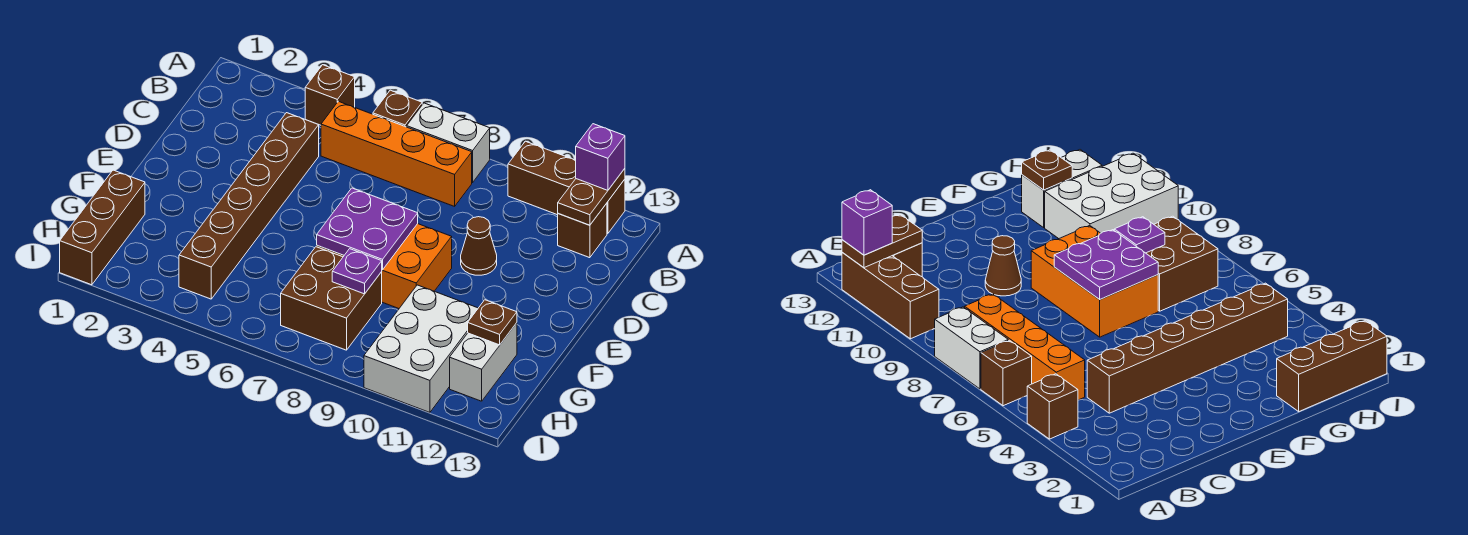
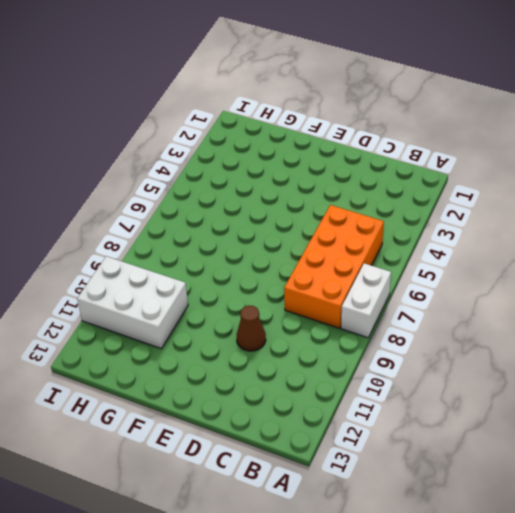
orange 2x4 brick [284,205,384,328] -> orange 1x4 brick [321,101,472,206]
none -> brown 1x1 brick [305,65,355,125]
none -> brown 1x1 brick [373,90,422,127]
none -> brown 1x3 brick [508,141,625,234]

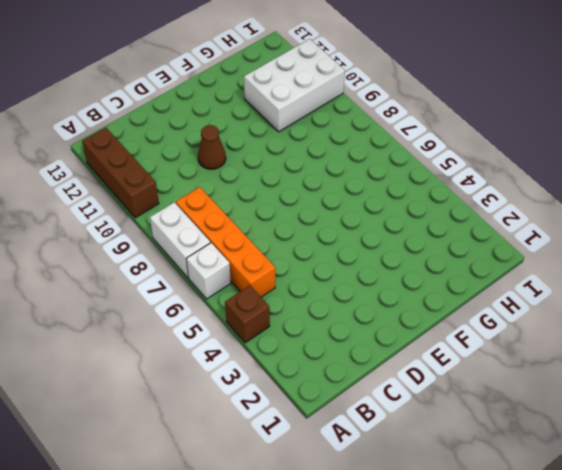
white 1x1 brick [186,243,231,299] -> brown 1x1 brick [373,90,422,127]
none -> brown 1x1 brick [558,203,607,258]
none -> brown 1x6 brick [179,113,319,299]
none -> orange 2x3 brick [317,224,452,309]

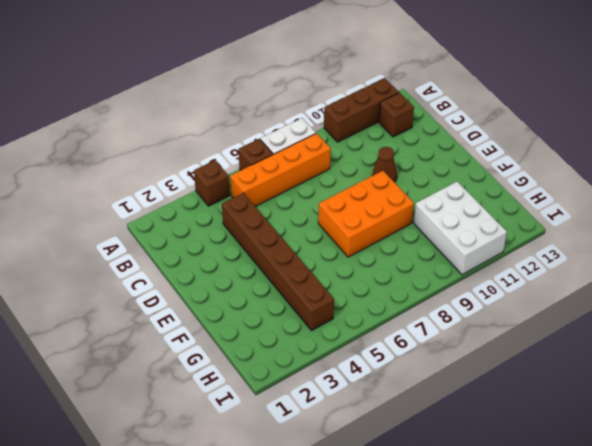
none -> brown 1x3 brick [60,170,145,285]
none -> brown 2x2 brick [281,247,382,350]
none -> white 1x2 brick [450,323,517,401]

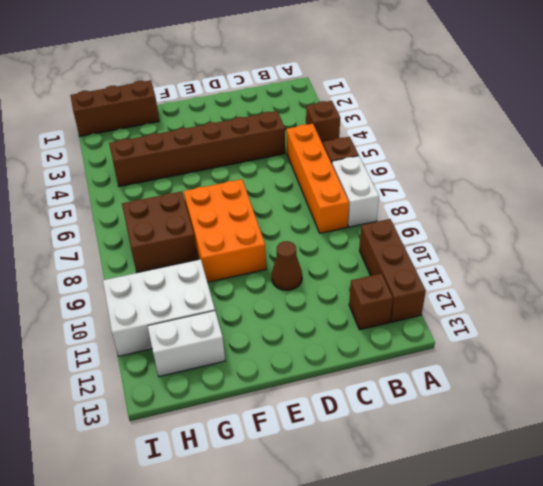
none -> brown 1x2 plate [558,169,625,225]
none -> purple 2x2 plate [317,188,418,270]
none -> purple 1x1 plate [332,249,382,294]

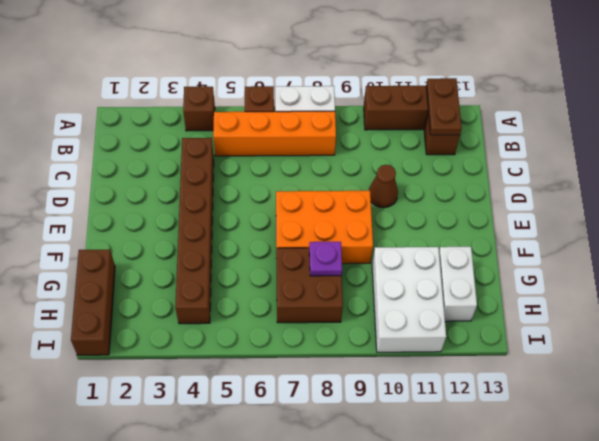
none -> purple 2x2 plate [317,188,418,270]
none -> brown 1x1 plate [468,300,517,345]
none -> purple 1x1 brick [576,124,625,190]

